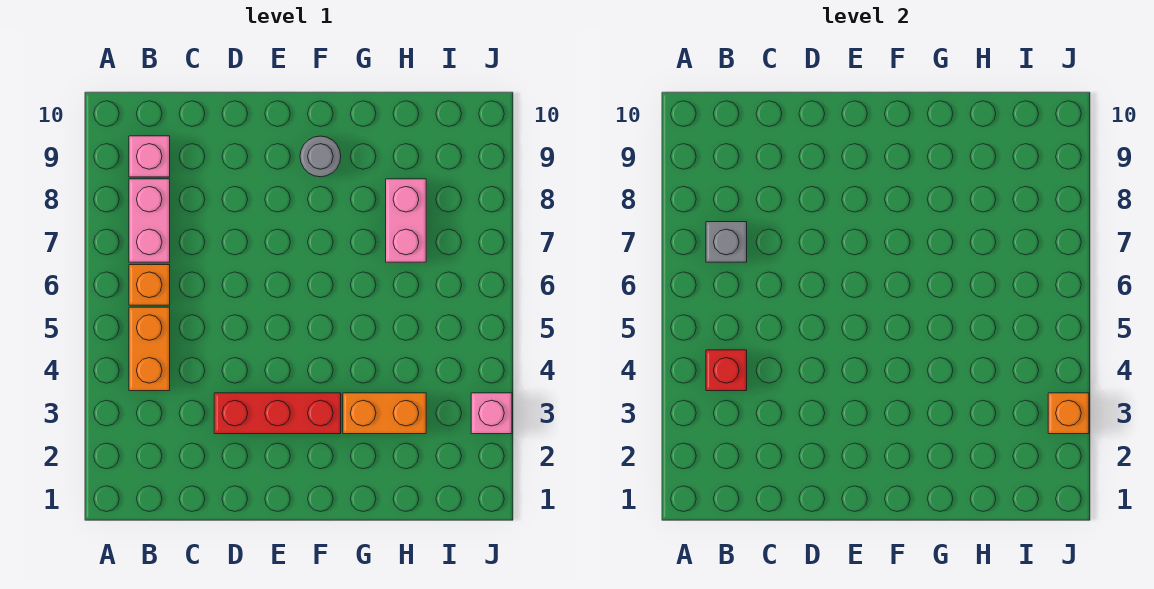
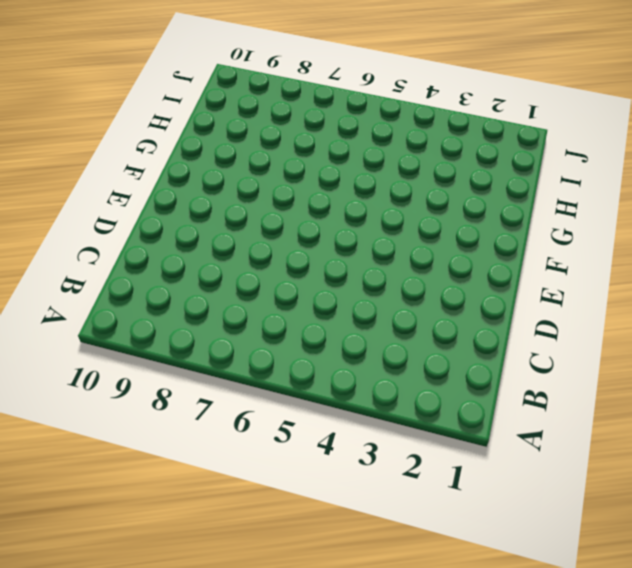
none -> orange 1x2 brick [129,307,170,391]
none -> orange 1x1 brick [129,265,170,305]
none -> pink 1x2 brick [129,179,170,262]

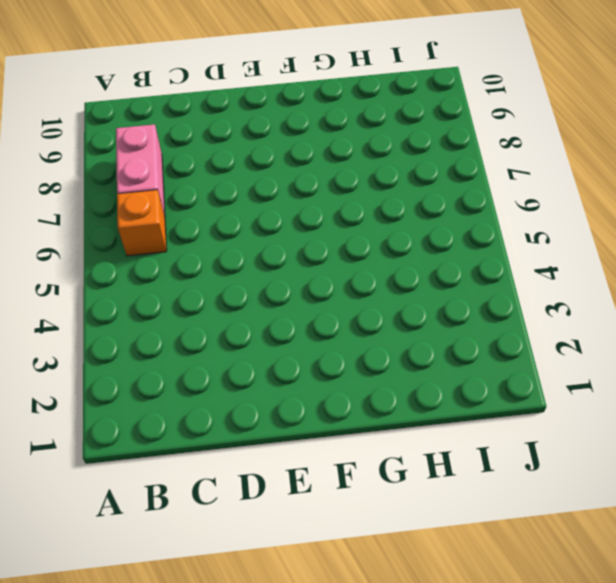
none -> orange 1x2 brick [129,307,170,391]
none -> pink 1x1 brick [129,136,170,177]
none -> red 1x3 brick [214,393,341,434]

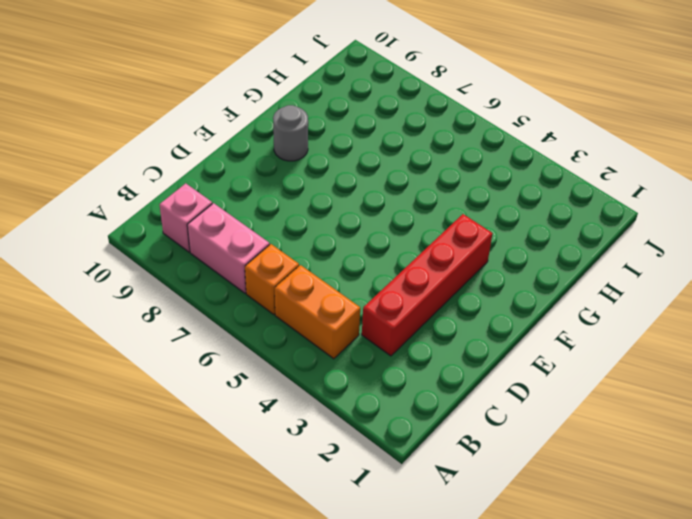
red 1x4 brick [362,214,492,356] -> red 1x3 brick [214,393,341,434]
none -> orange 1x2 brick [343,393,426,434]
none -> pink 1x2 brick [386,179,426,262]
none -> pink 1x1 brick [471,393,512,434]

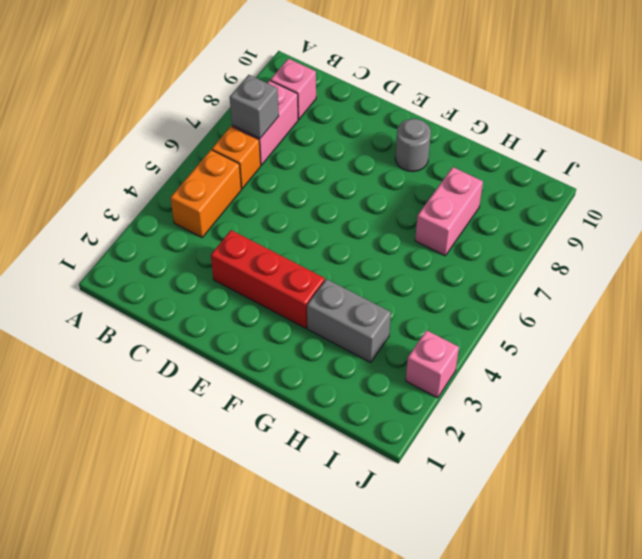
grey 1x2 brick [307,279,391,362] -> orange 1x2 brick [343,393,426,434]
none -> red 1x1 brick [706,350,747,391]
none -> orange 1x1 brick [1048,393,1089,434]

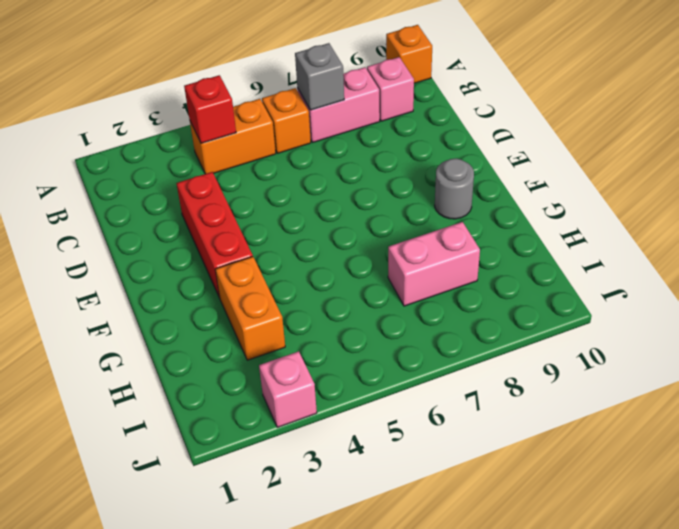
orange 1x1 brick [386,25,432,83] -> orange 1x1 brick moved to [1048,393,1089,434]

